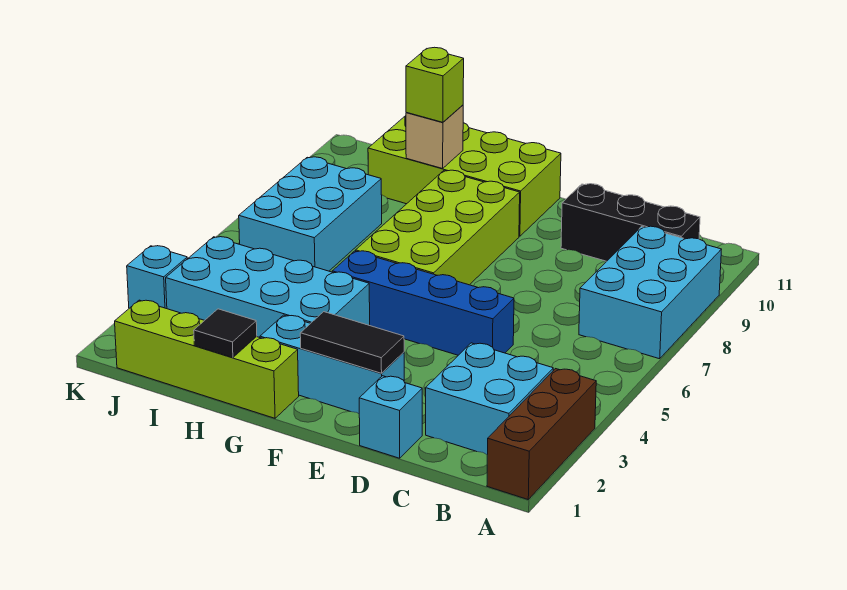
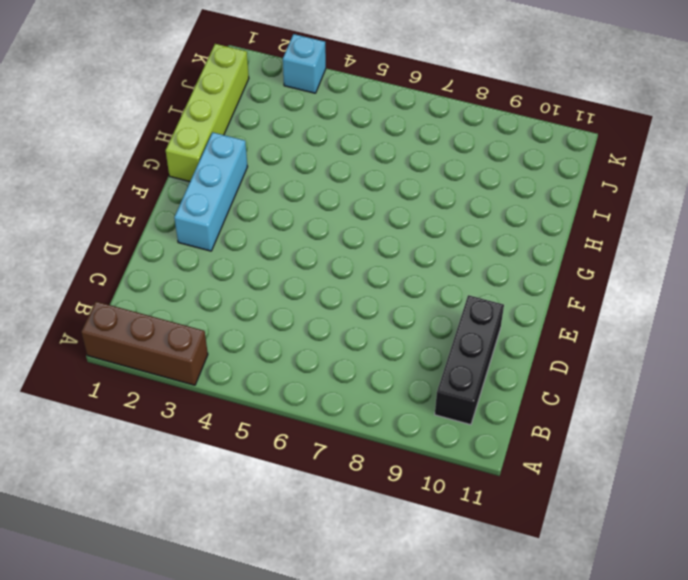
none -> cyan 2x3 brick [579,226,722,359]
none -> cyan 2x2 brick [426,343,553,455]
none -> cyan 1x1 brick [359,376,422,458]

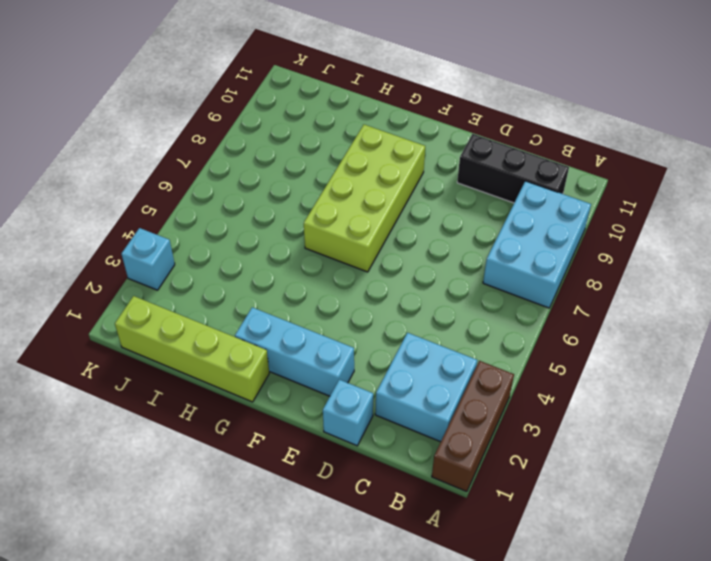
none -> blue 1x4 brick [332,251,514,355]
none -> lime 2x4 brick [368,116,561,236]
none -> cyan 2x4 brick [166,237,370,338]

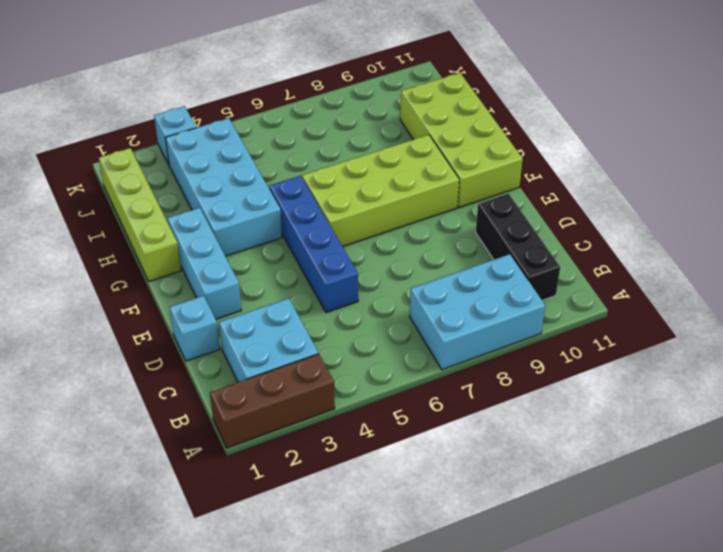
none -> cyan 2x3 brick [239,157,382,271]
none -> black 1x2 tile [300,312,404,373]
none -> black 1x1 tile [194,309,257,358]

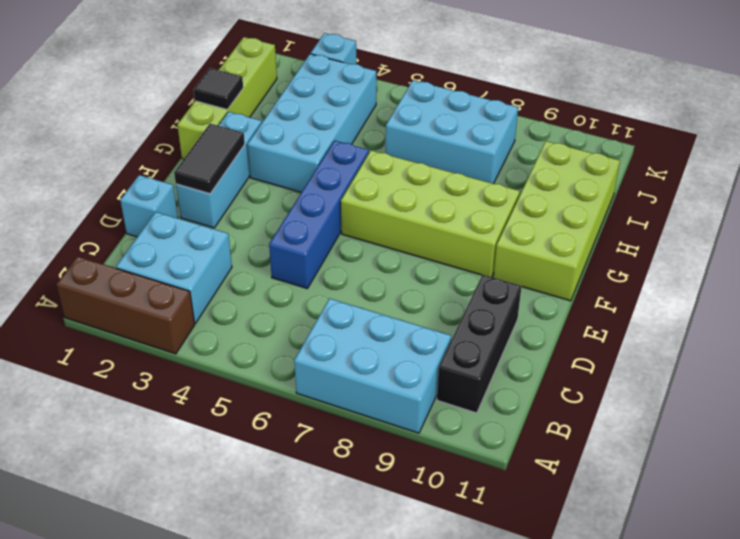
none -> tan 1x1 brick [406,105,463,169]
none -> lime 1x1 brick [406,47,464,122]

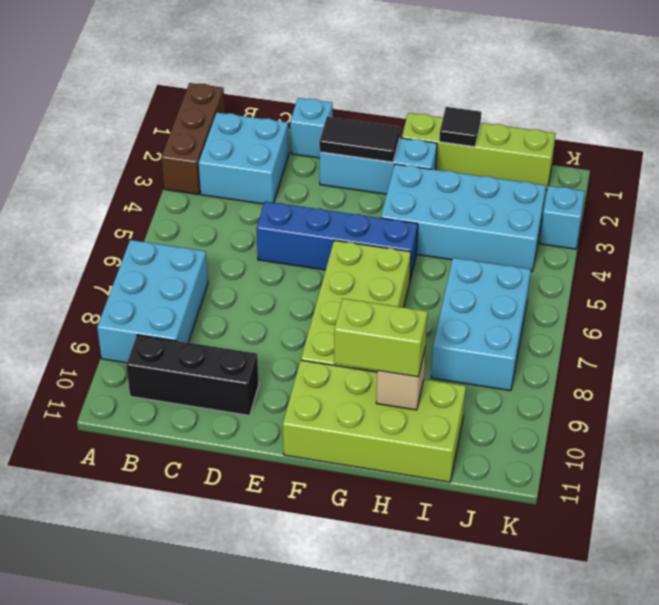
lime 1x2 brick [334,299,428,377] -> lime 1x1 brick [406,47,464,122]

